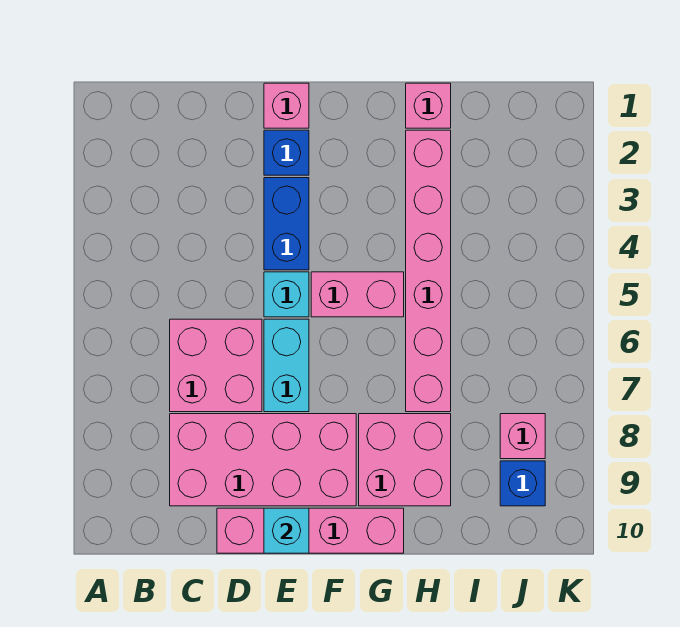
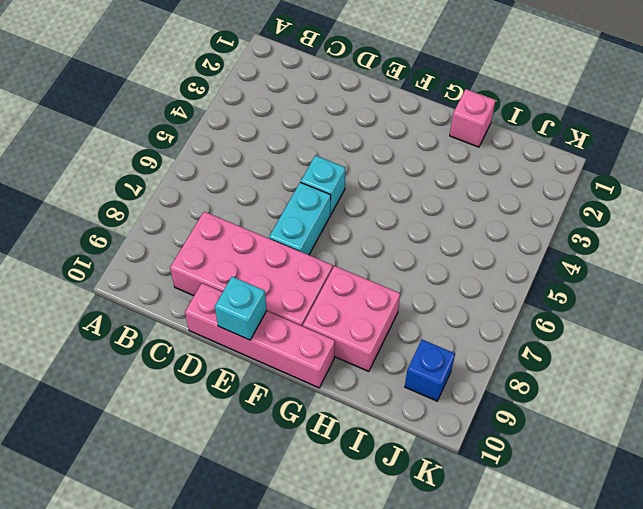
none -> pink 2x2 brick [170,319,262,412]
none -> pink 1x1 brick [264,83,309,128]
none -> blue 1x1 brick [264,130,309,175]

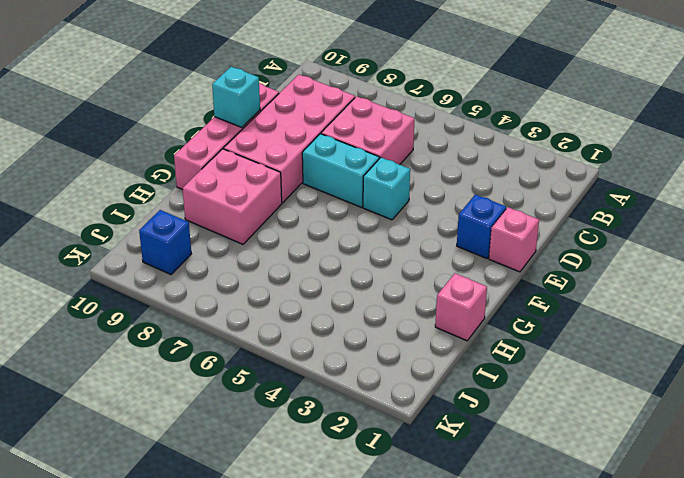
none -> blue 1x2 brick [264,178,309,270]
none -> pink 1x2 brick [311,272,404,317]
none -> pink 1x6 brick [406,130,451,412]

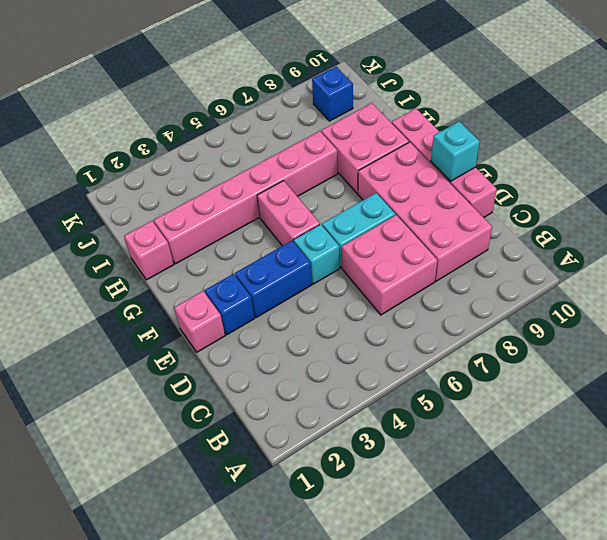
none -> pink 1x1 brick [500,414,545,459]

